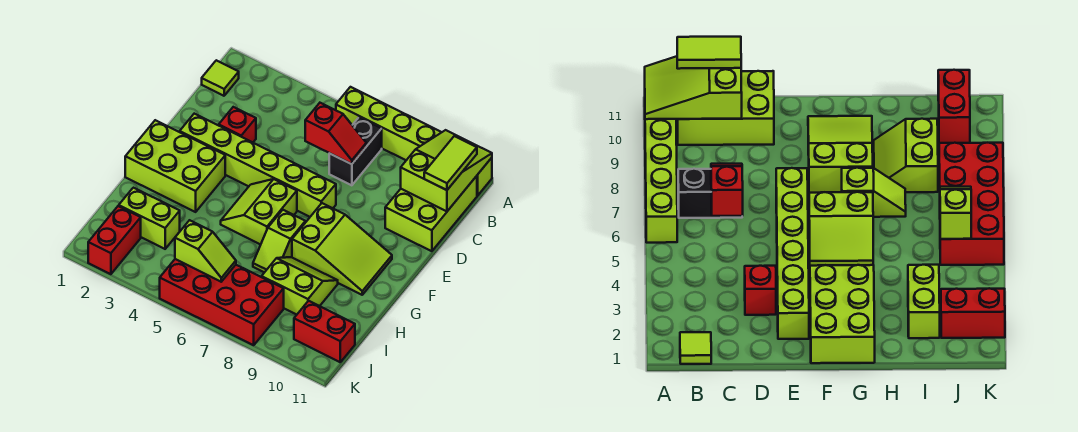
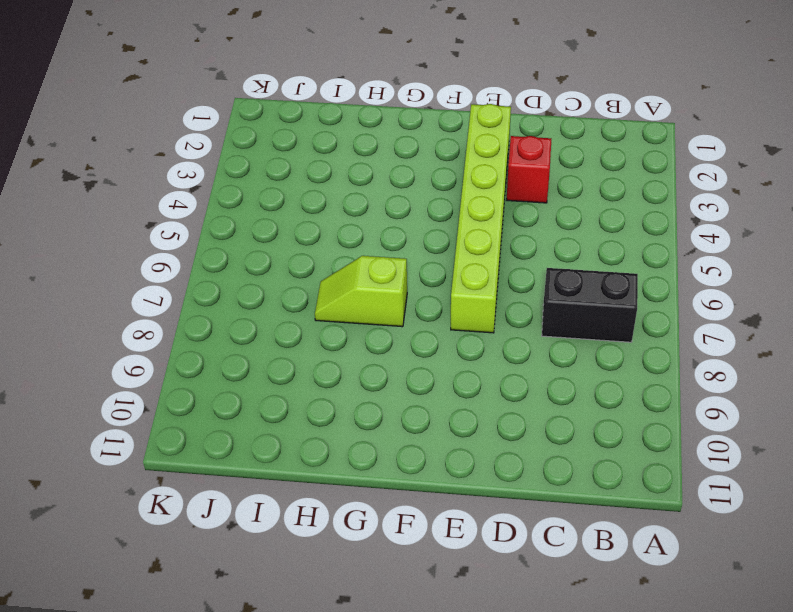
none -> lime 1x6 brick [336,87,492,196]
none -> lime 1x1 tile [202,60,239,96]
none -> lime 2x3 brick [385,176,477,251]

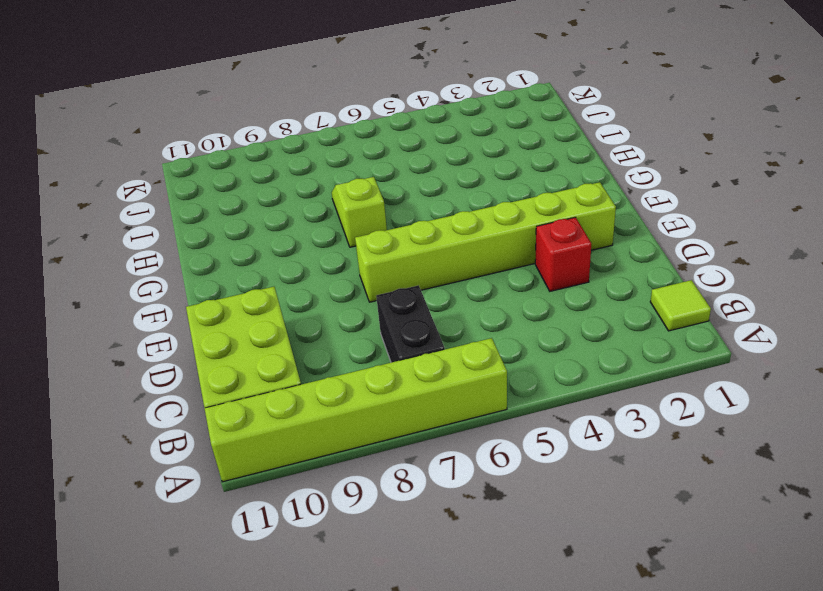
none -> lime 2x3 brick [125,120,225,212]
none -> lime 2x2 slope [221,179,297,245]
none -> lime 2x3 slope [292,203,392,295]

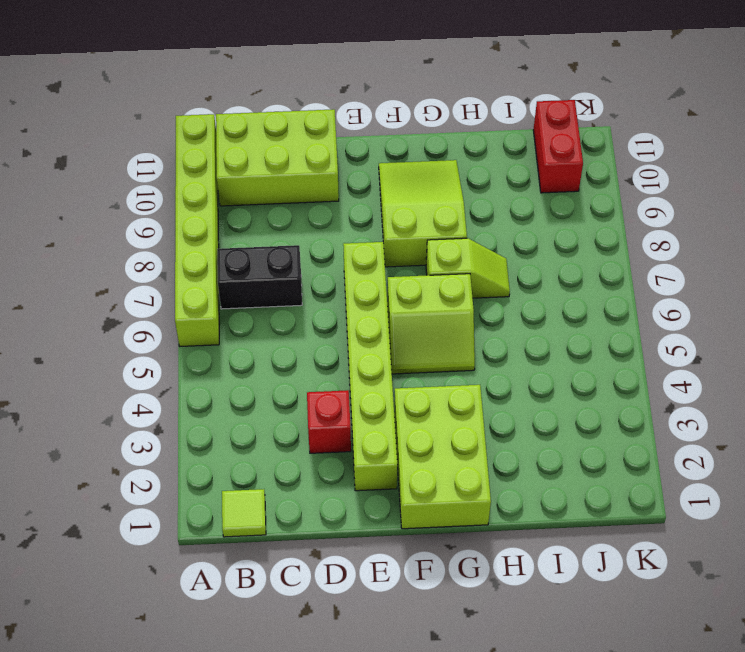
none -> lime 2x2 slope [262,257,338,315]
none -> lime 1x2 brick [119,188,180,249]
none -> red 1x2 brick [88,206,141,274]

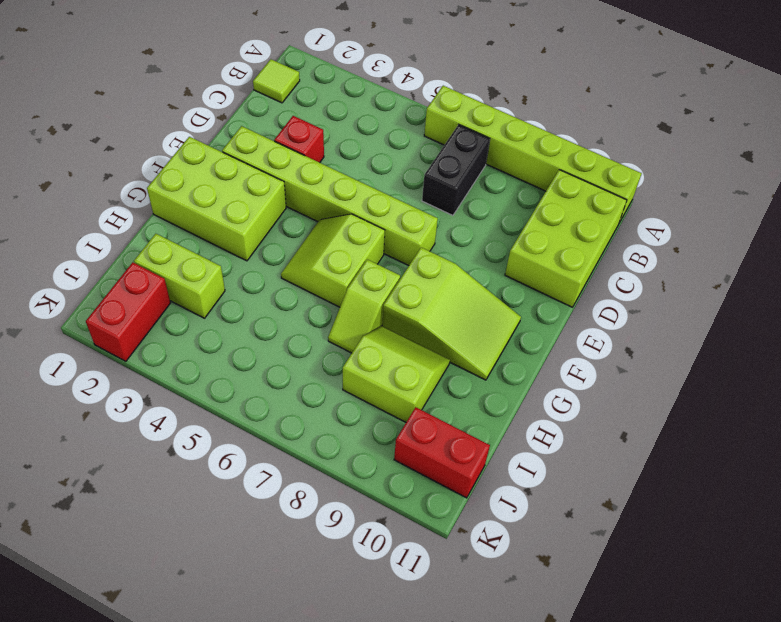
none -> red 2x4 brick [160,259,284,345]
none -> lime 2x3 slope [401,130,492,211]
none -> red 1x2 slope [305,103,366,164]

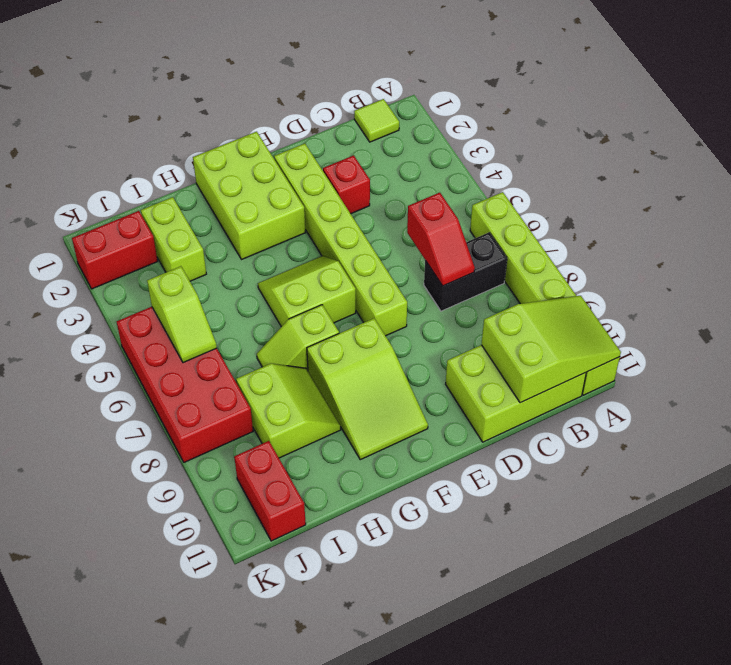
none -> lime 1x2 tile [424,136,477,190]

